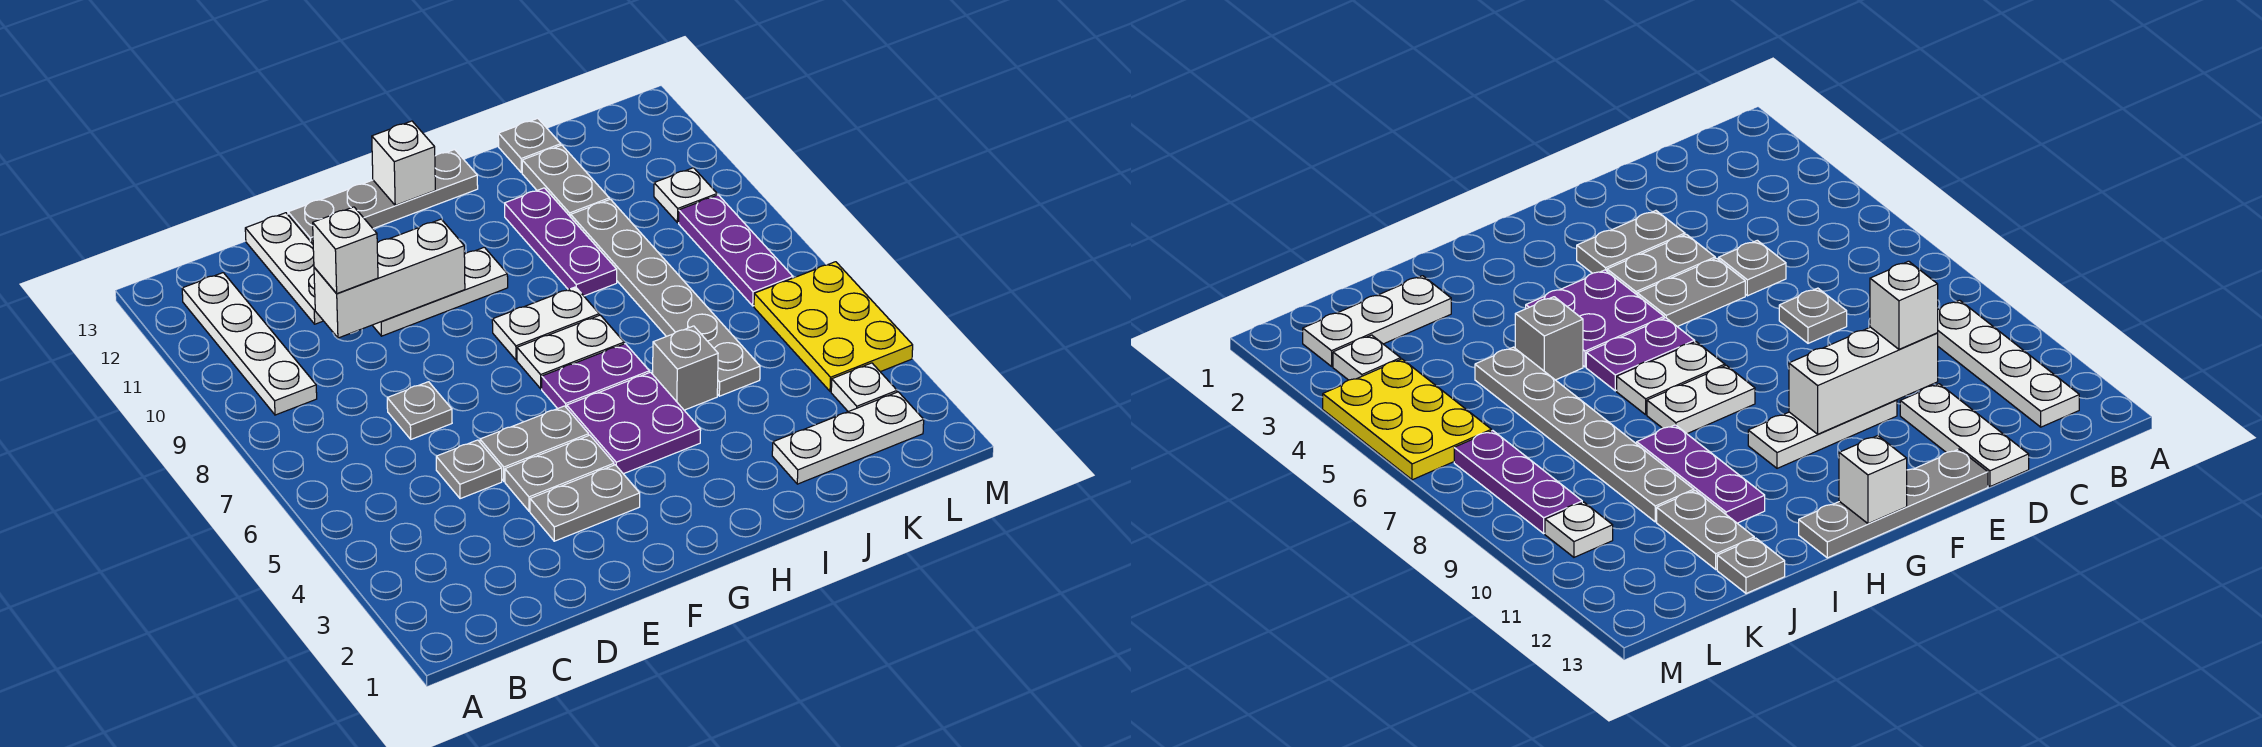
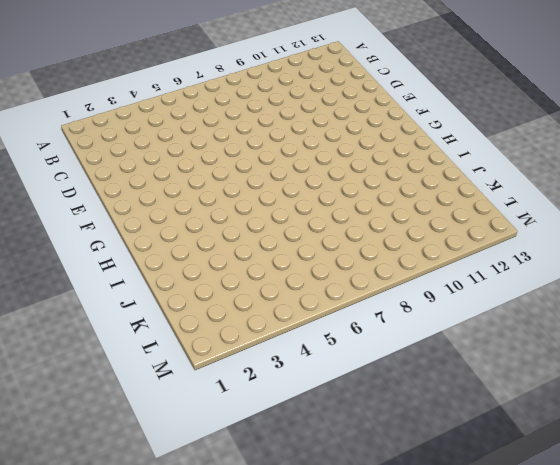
none -> white 1x4 plate [182,273,317,415]
none -> grey 1x1 plate [436,440,502,499]
none -> grey 1x1 plate [387,382,452,439]

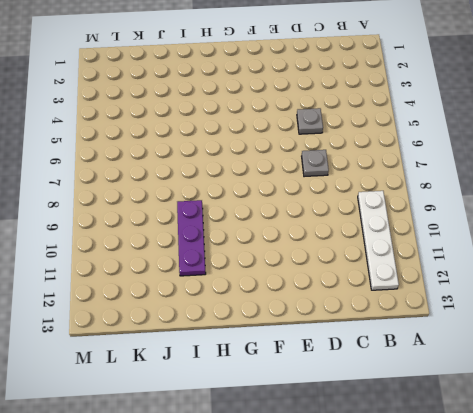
none -> white 1x3 plate [245,213,323,324]
none -> grey 1x2 plate [530,465,640,541]
none -> grey 1x2 plate [505,435,614,511]

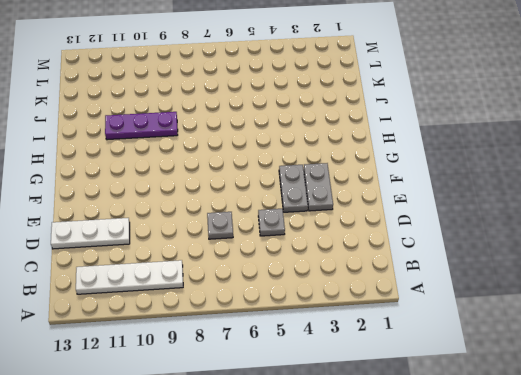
none -> grey 1x2 plate [480,406,589,481]
none -> white 1x3 plate [372,247,508,336]
none -> grey 1x4 plate [288,150,478,244]

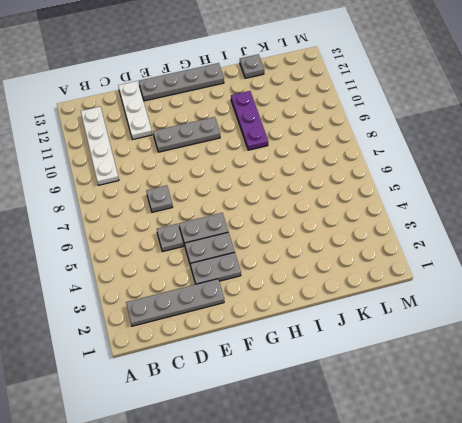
grey 1x4 plate [126,279,224,326] -> none
grey 1x3 plate [153,117,220,152] -> white 1x3 plate [372,247,508,336]
none -> purple 2x2 plate [567,372,701,474]
none -> purple 1x2 plate [542,344,649,409]
none -> white 1x2 plate [517,315,624,389]

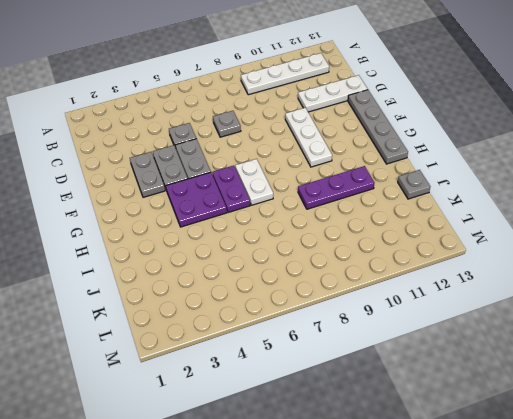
none -> white 1x2 plate [492,287,599,360]
none -> grey 1x1 brick [653,326,718,410]
none -> white 1x3 plate [772,392,924,484]

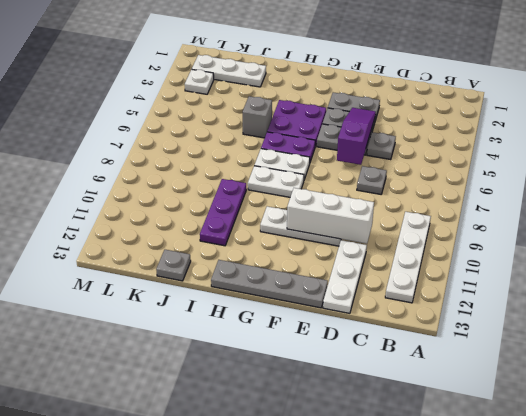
purple 1x3 slope [337,108,376,165] -> none
none -> grey 1x6 plate [571,199,760,396]
none -> grey 1x2 plate [522,145,609,217]
none -> yellow 2x3 plate [754,262,913,392]

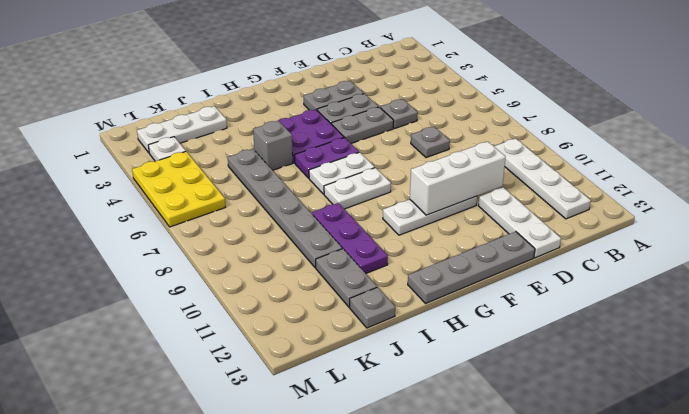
none -> purple 1x3 plate [679,195,793,306]
none -> white 1x1 plate [654,168,717,223]
none -> white 1x1 brick [372,121,435,205]

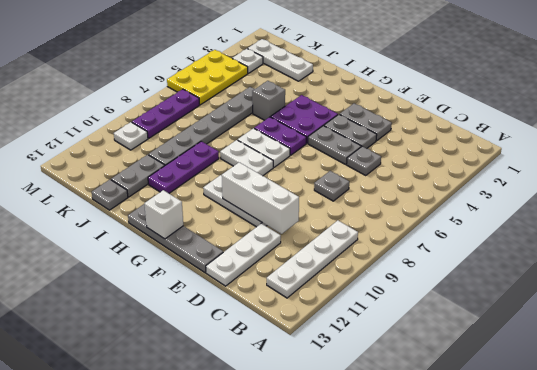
none -> white 1x1 brick [313,207,378,293]

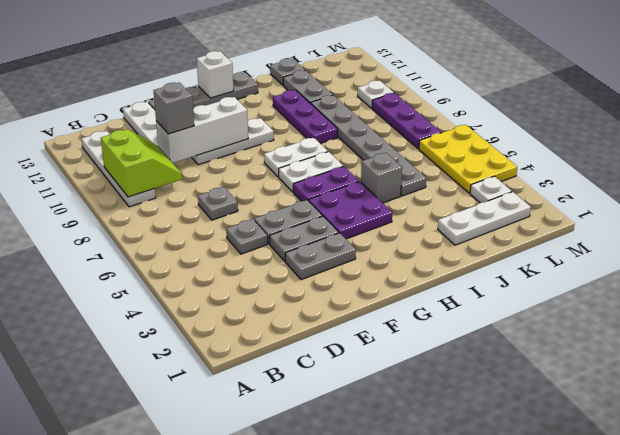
lime 2x2 slope [101,129,182,197] -> none
grey 1x1 brick [153,82,194,134] -> white 1x1 brick [313,207,378,293]

